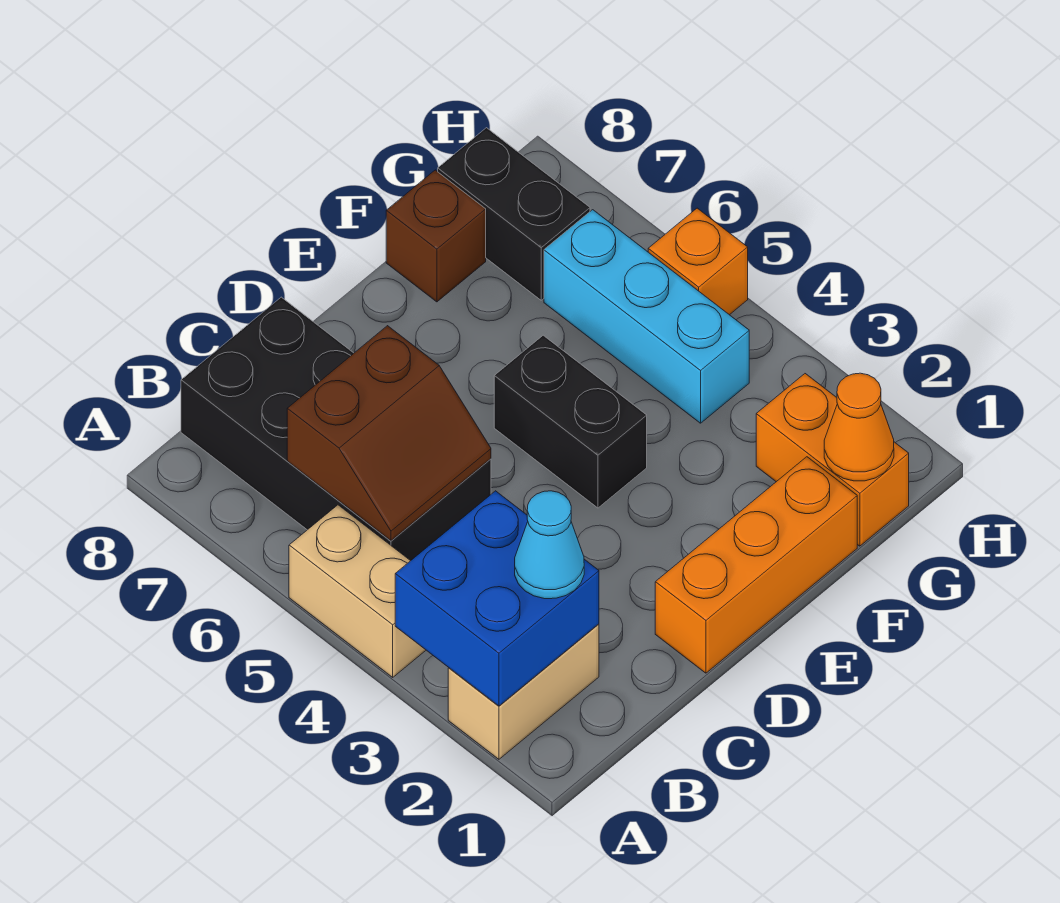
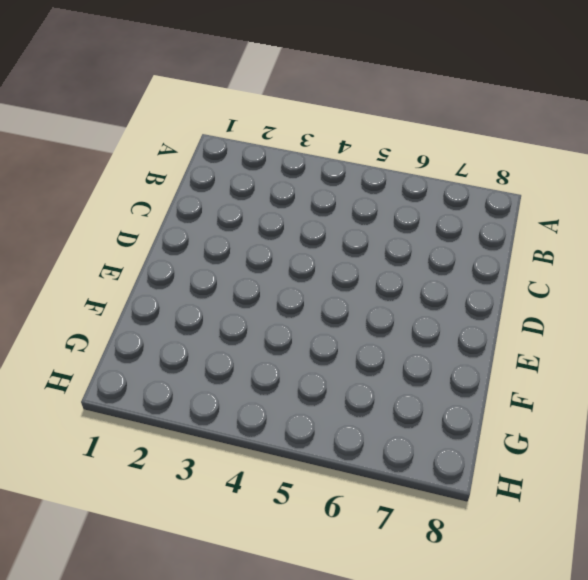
none -> tan 1x2 brick [448,624,599,759]
none -> tan 1x2 brick [289,505,426,677]
none -> black 2x4 brick [181,297,491,561]

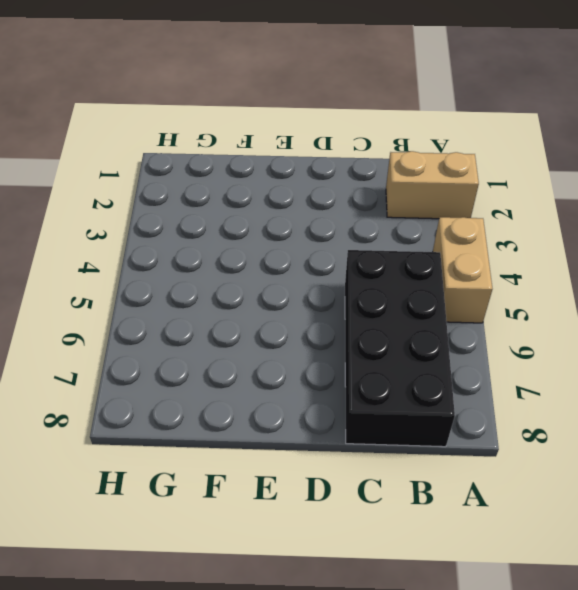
none -> orange 1x3 brick [655,457,857,673]
none -> black 1x2 brick [494,335,647,508]
none -> brown 1x1 brick [386,170,486,302]

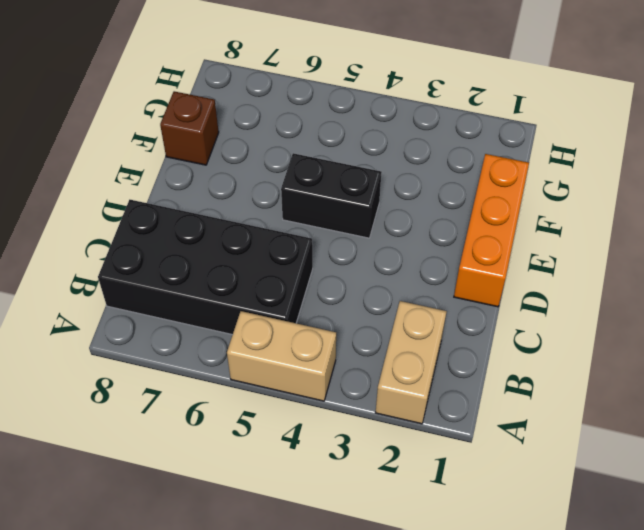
none -> orange 1x2 brick [756,374,909,546]
none -> cyan 1x3 brick [544,210,749,423]
none -> black 1x2 brick [438,128,590,300]

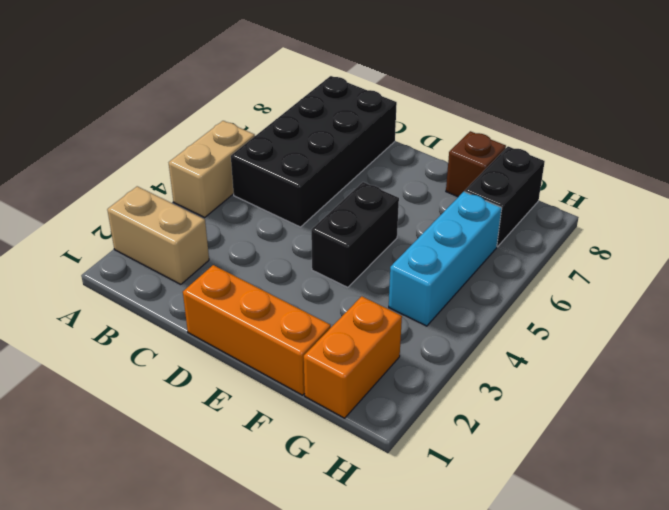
none -> orange 1x1 brick [648,208,748,315]
none -> blue 2x2 brick [395,491,599,706]
none -> brown 2x2 slope [287,326,491,541]

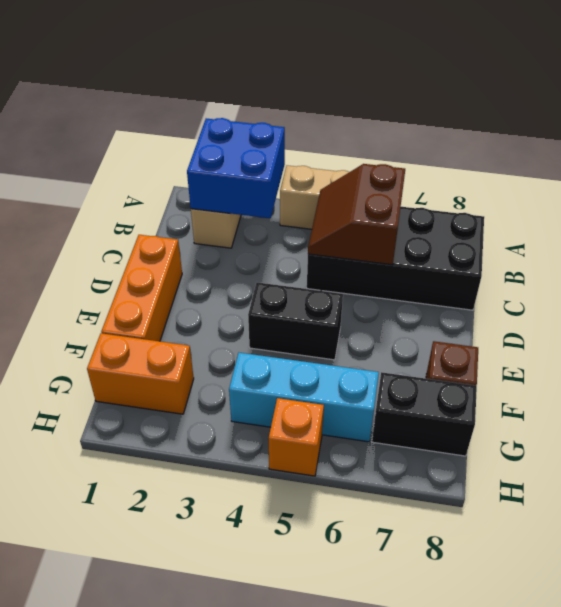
none -> orange 1x1 cone [824,373,894,481]
none -> cyan 1x1 cone [515,491,584,599]

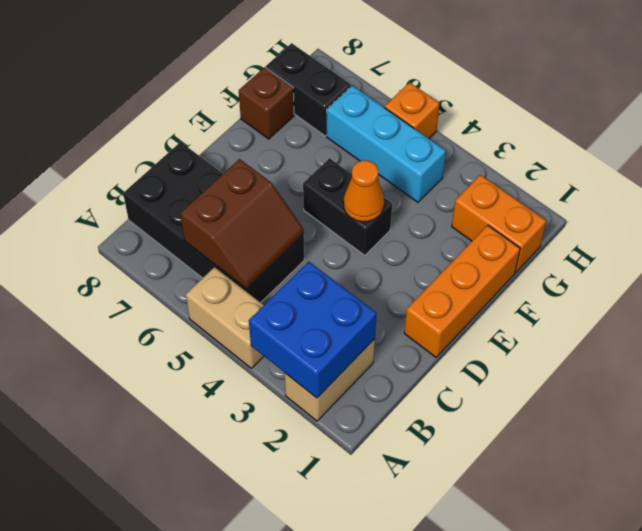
orange 1x1 cone [343,160,384,222] -> orange 1x1 cone moved to [824,373,894,481]
none -> cyan 1x1 cone [515,491,584,599]

